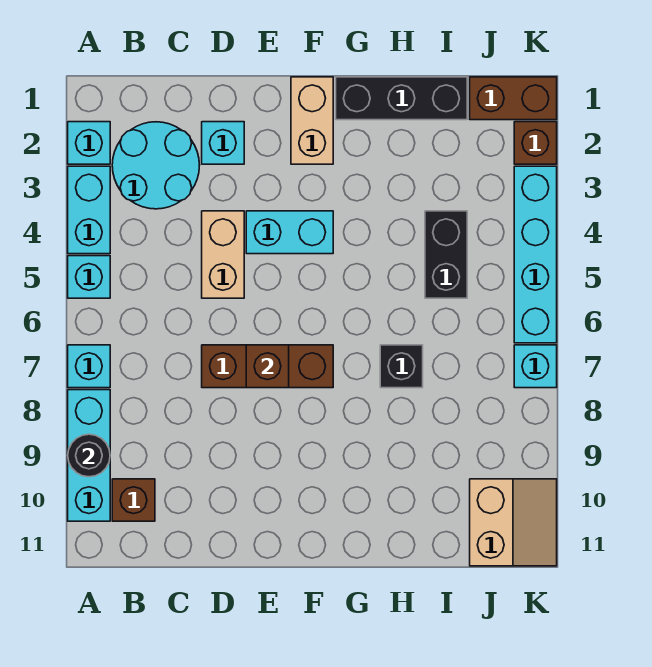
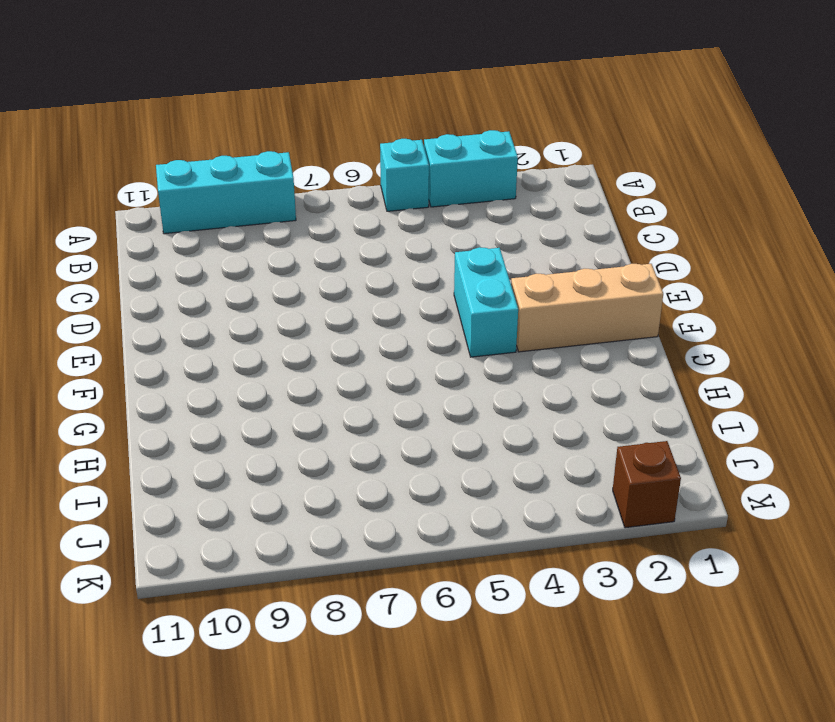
tan 1x3 brick [511,264,663,352] -> tan 1x2 brick [291,77,333,164]
none -> cyan 1x1 brick [68,122,110,164]
none -> cyan 1x1 brick [68,345,110,388]
none -> cyan 2x2 round brick [112,122,200,209]

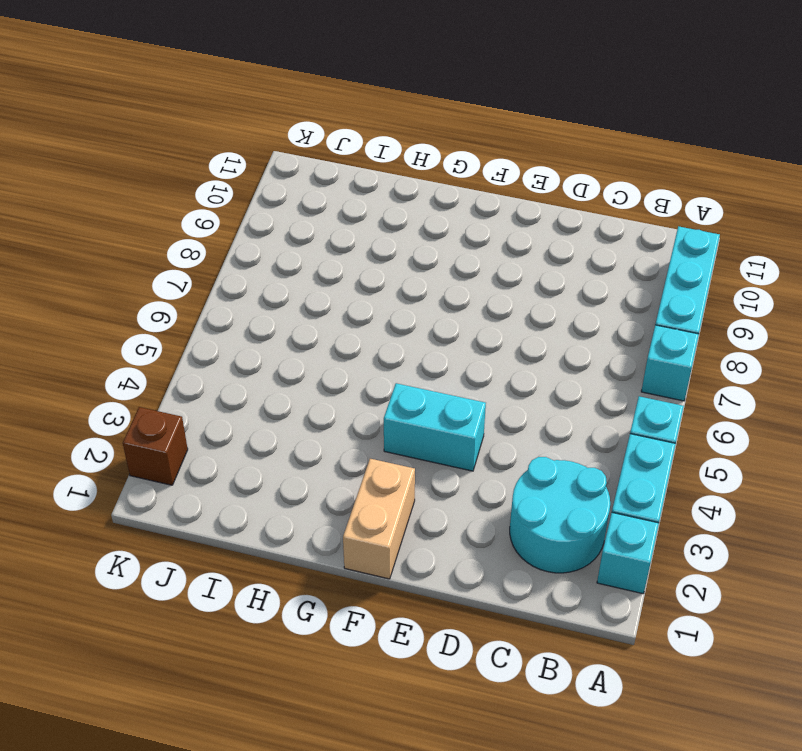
none -> brown 1x1 brick [112,479,155,521]
none -> cyan 1x1 brick [202,122,244,164]
none -> tan 1x2 brick [202,211,244,298]

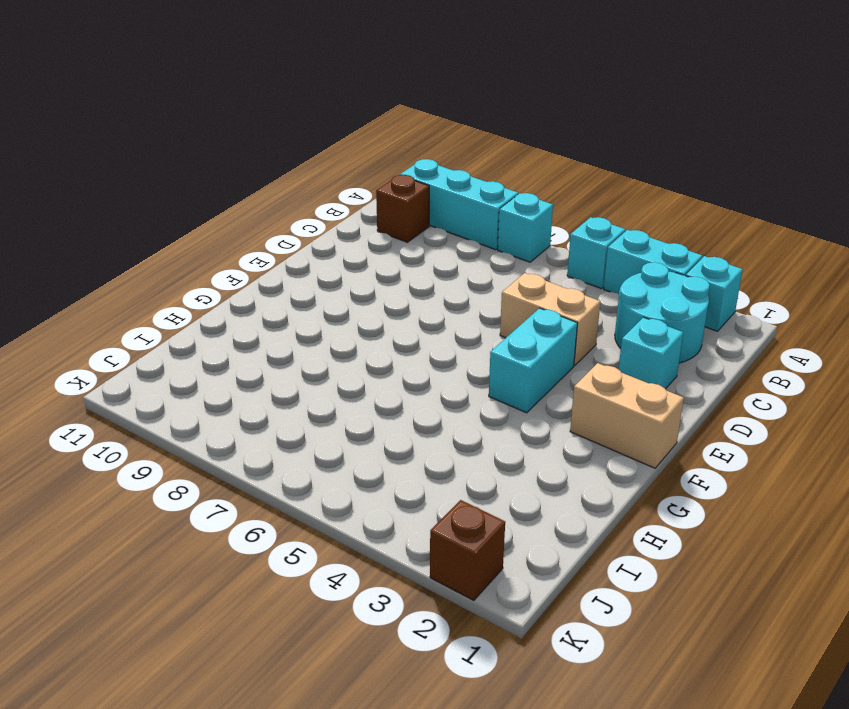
none -> brown 1x3 brick [202,345,333,388]
none -> black 1x3 brick [336,77,467,120]
none -> black 1x1 brick [380,345,423,388]

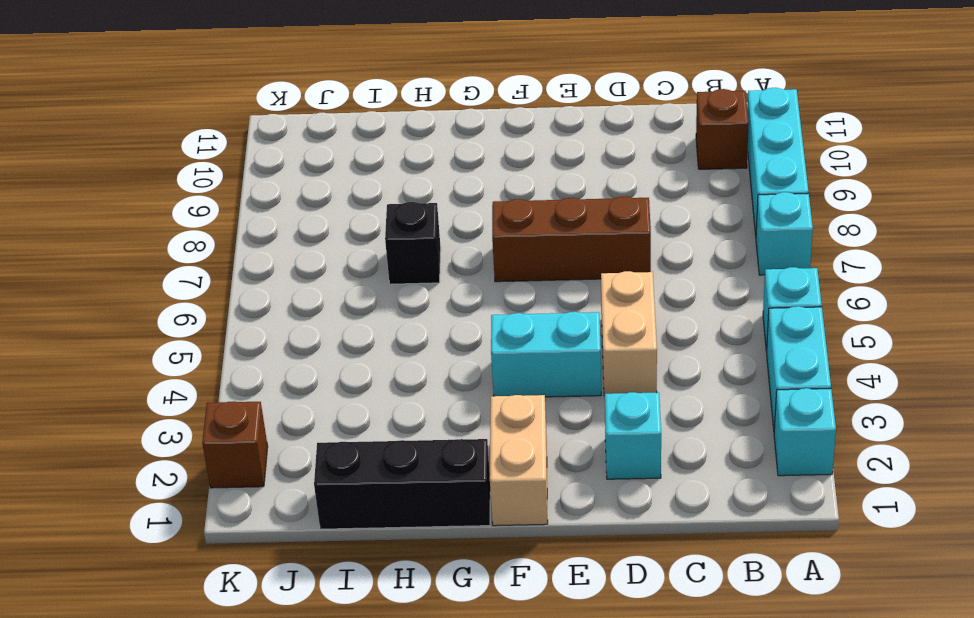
none -> cyan 2x2 round brick [112,122,200,209]
none -> black 1x2 brick [425,211,467,298]
none -> brown 1x2 brick [470,77,557,120]

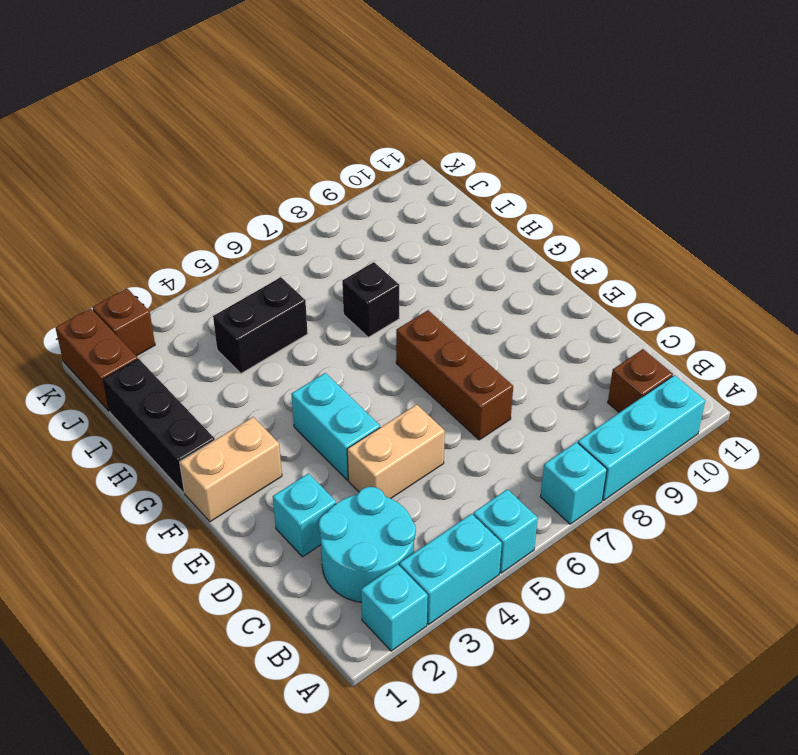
none -> tan 2x2 slope [470,479,557,566]
none -> cyan 1x4 brick [514,166,557,343]
none -> cyan 1x1 brick [514,345,557,388]

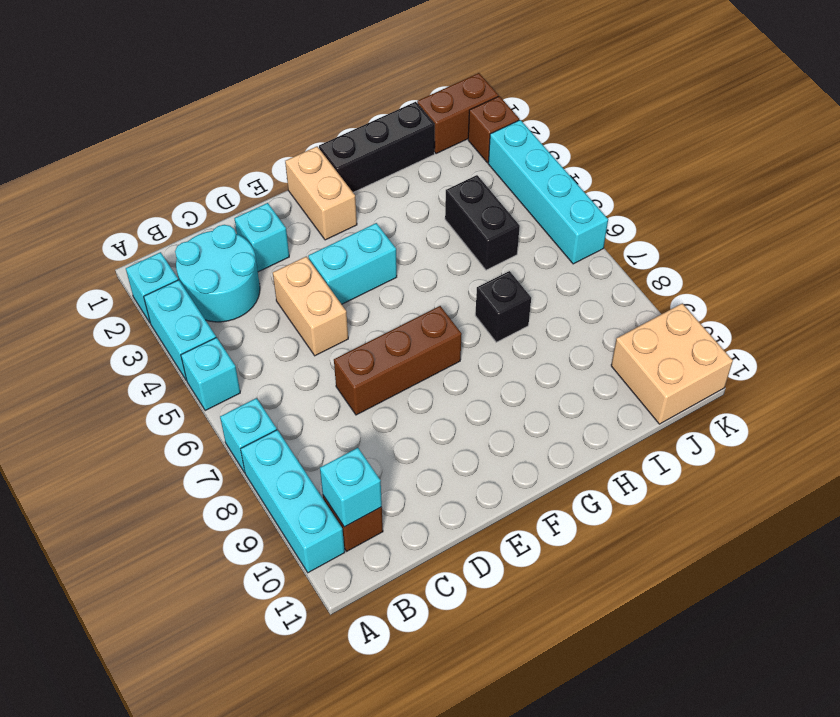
cyan 1x1 brick [320,448,382,527] -> cyan 1x1 brick moved to [514,345,557,388]
tan 2x2 brick [611,303,733,424] -> tan 2x2 slope [470,479,557,566]
none -> black 1x1 round brick [68,434,110,477]
none -> brown 1x1 brick [246,345,289,388]

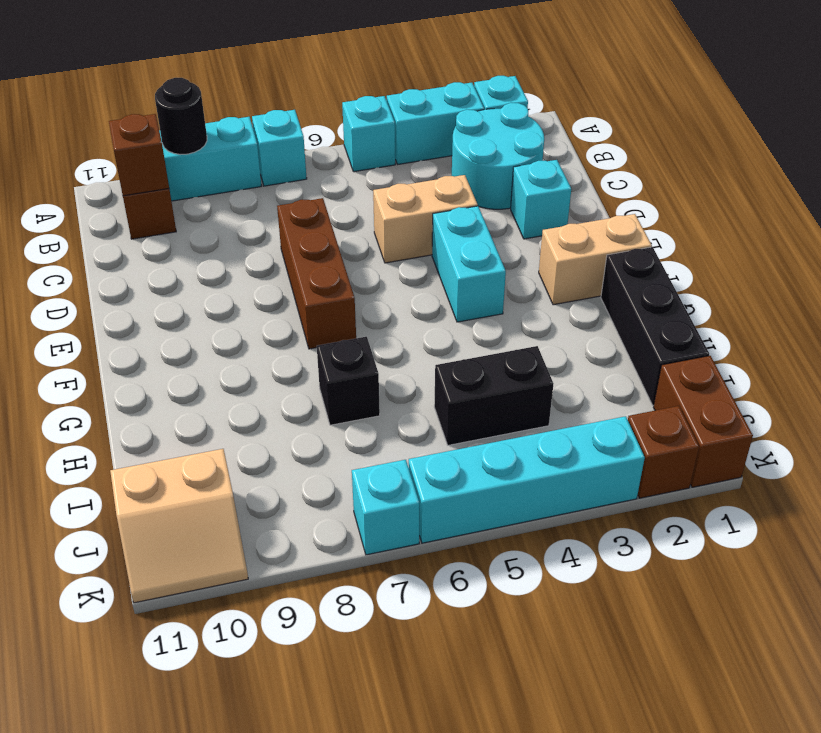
brown 1x1 brick [109,114,169,196] -> brown 1x1 brick moved to [246,345,289,388]

